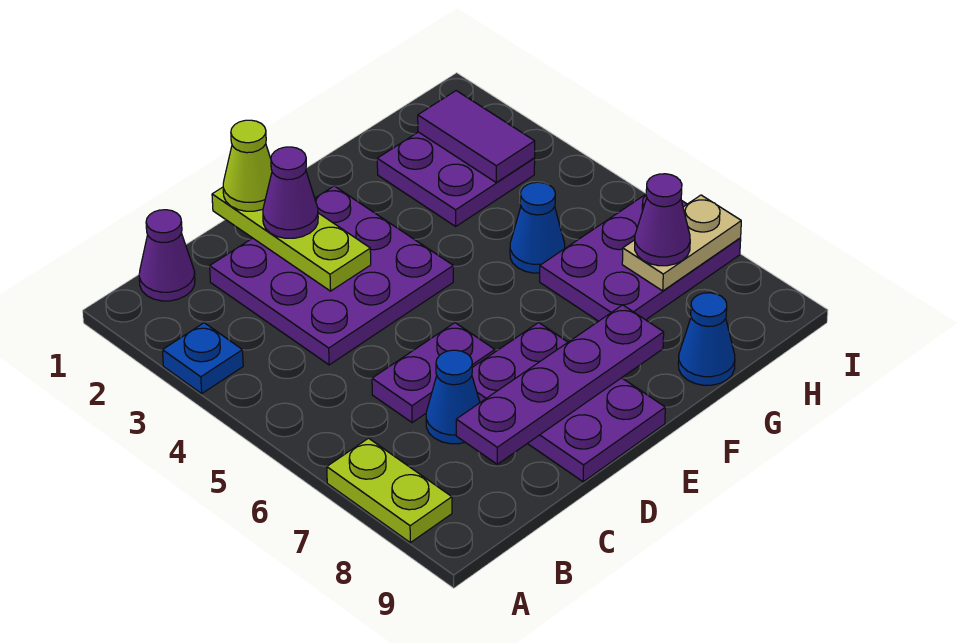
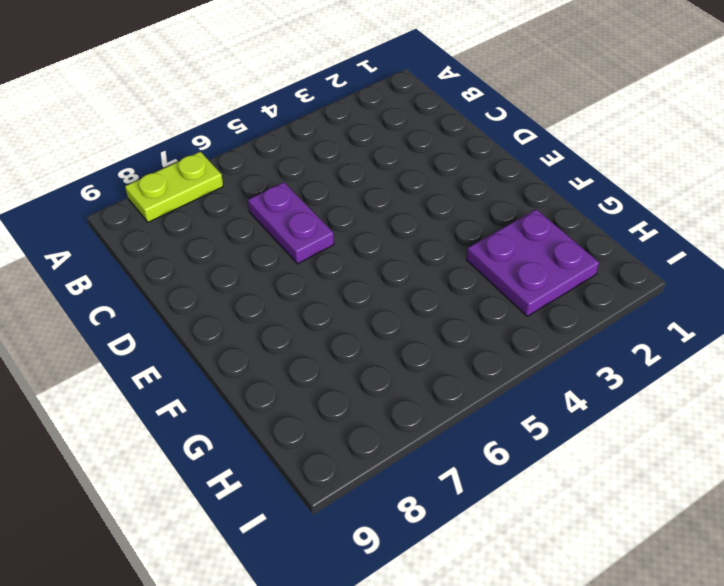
none -> blue 1x1 plate [162,323,243,393]
none -> purple 1x1 cone [139,210,195,301]
none -> purple 3x3 plate [210,186,453,365]

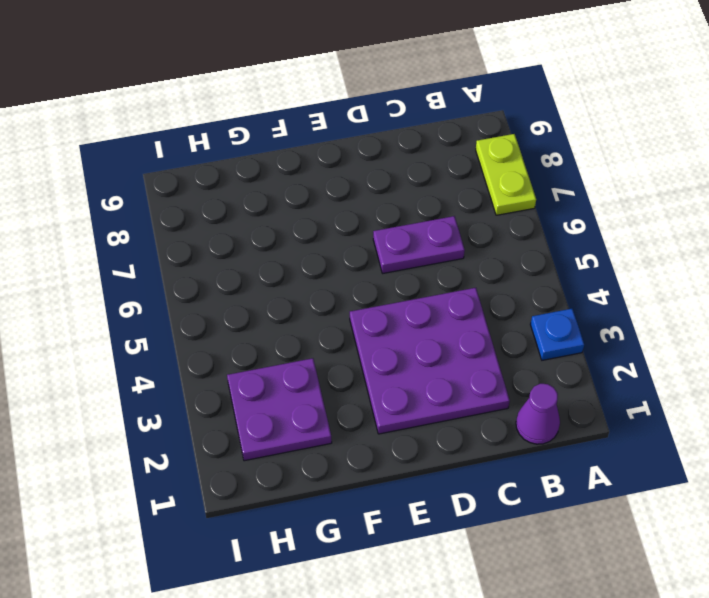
none -> blue 1x1 cone [426,350,480,444]
none -> purple 2x3 plate [472,323,665,482]
none -> blue 1x1 cone [510,182,565,273]

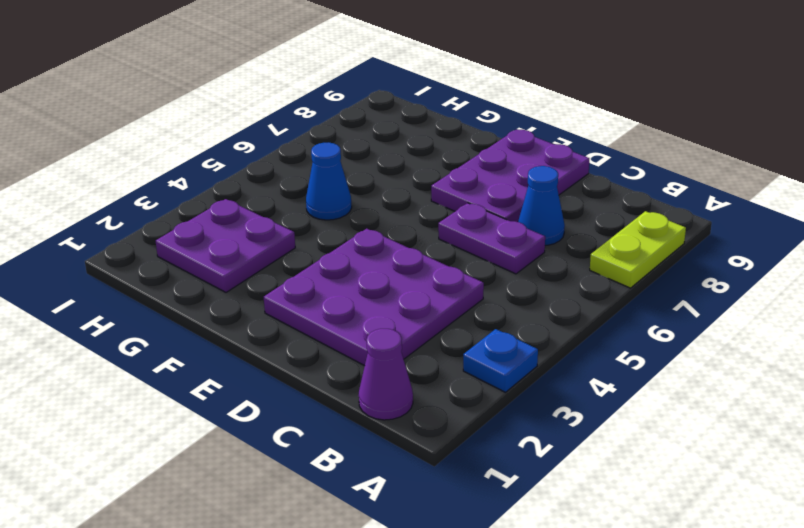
none -> purple 2x3 plate [540,194,741,321]
none -> blue 1x1 cone [678,293,735,385]
none -> purple 1x4 plate [456,305,664,464]

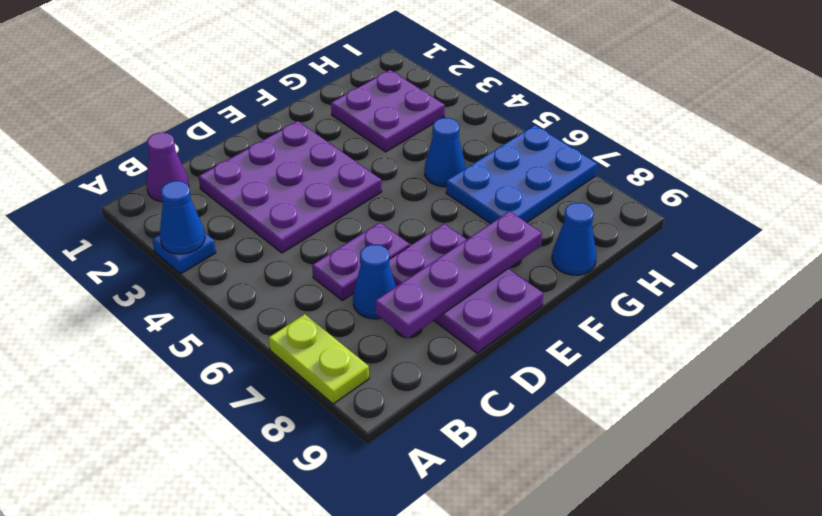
blue 1x1 cone [160,181,205,254] -> none
blue 2x3 plate [446,125,597,224] -> purple 2x3 plate [540,194,741,321]
none -> lime 1x3 plate [212,187,371,291]
none -> purple 1x2 tile [418,91,535,182]
none -> tan 1x2 plate [622,195,741,291]

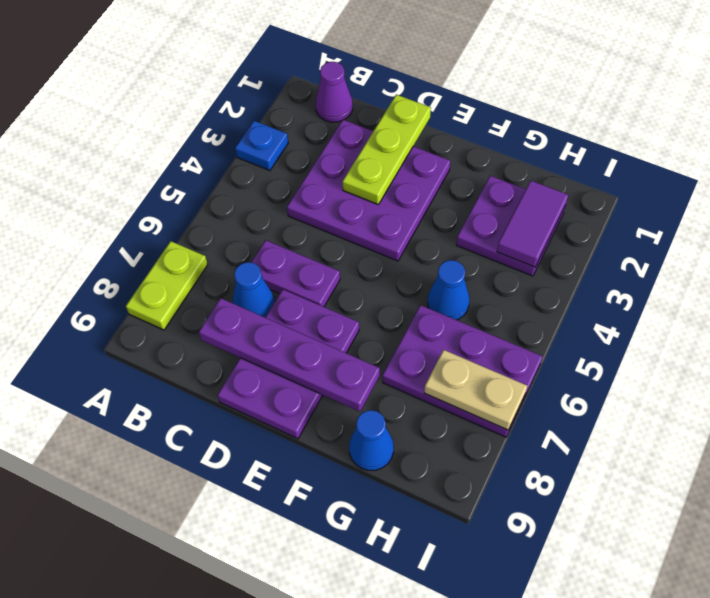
none -> lime 1x1 cone [223,120,272,211]
none -> purple 1x1 cone [263,147,318,238]
none -> purple 1x1 cone [635,174,690,266]

